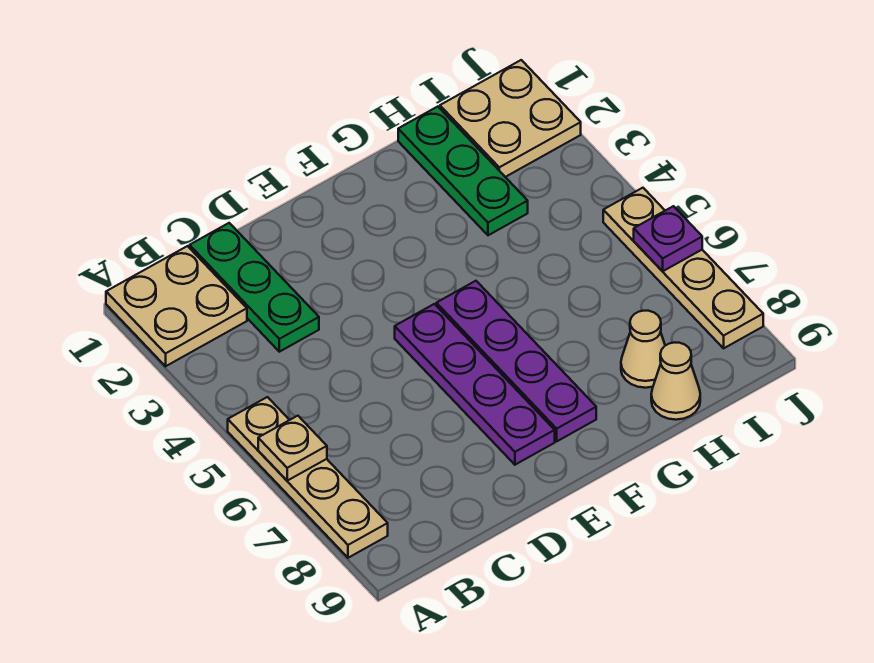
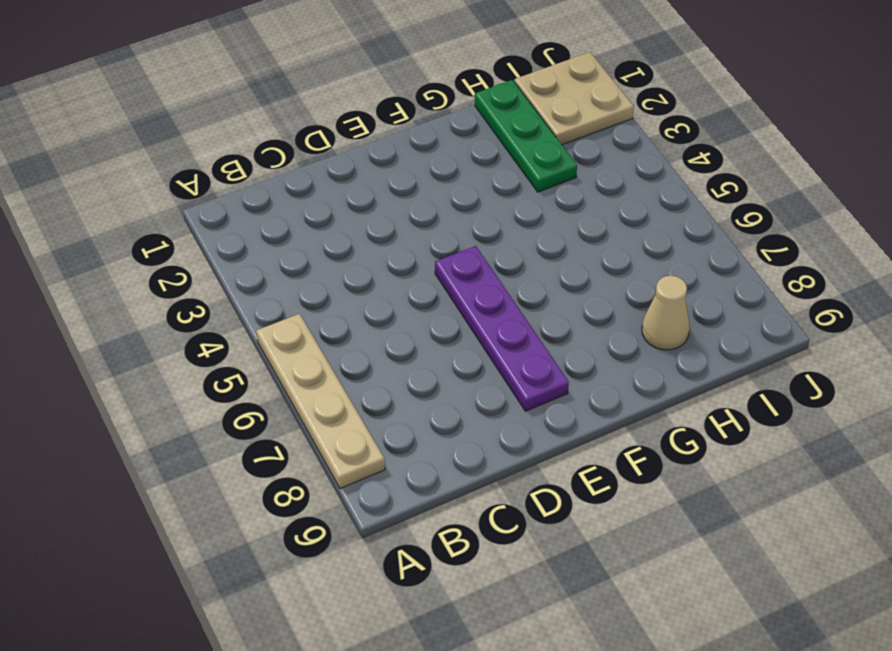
none -> tan 2x2 plate [106,246,247,366]
none -> green 1x3 plate [190,223,319,352]
none -> purple 1x4 plate [436,281,596,441]

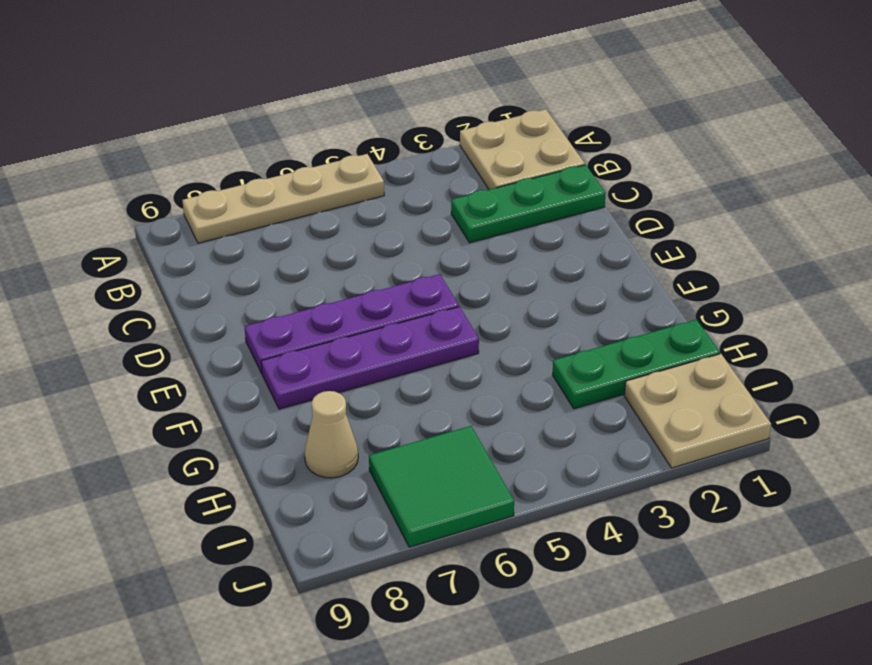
green 2x2 tile [369,426,514,547] -> tan 1x4 plate [603,188,763,348]
none -> tan 1x1 cone [651,342,700,420]
none -> tan 1x1 plate [258,416,327,481]
none -> purple 1x1 plate [634,206,702,271]

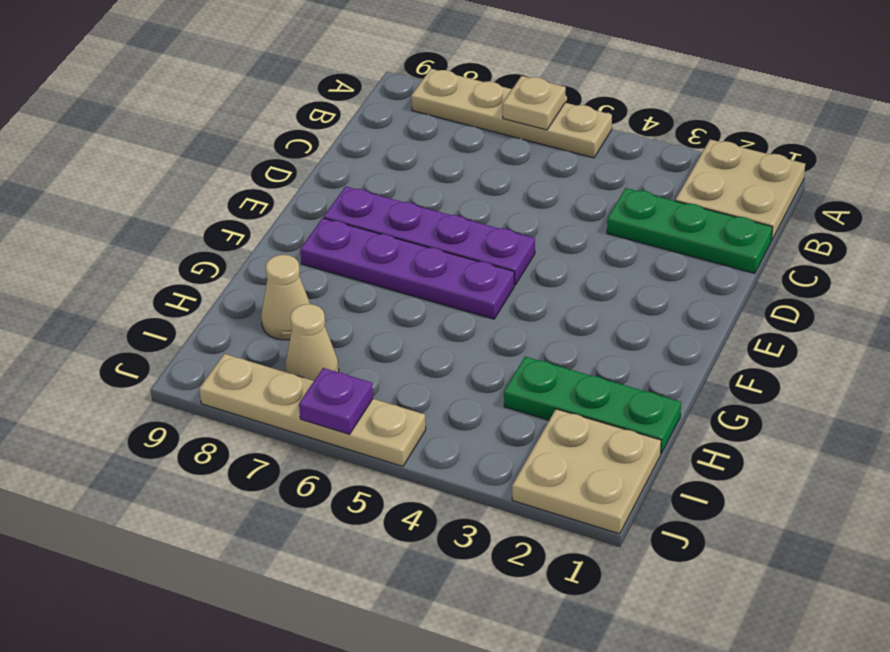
tan 1x1 cone [286,304,339,381] -> tan 1x1 cone moved to [651,342,700,420]

